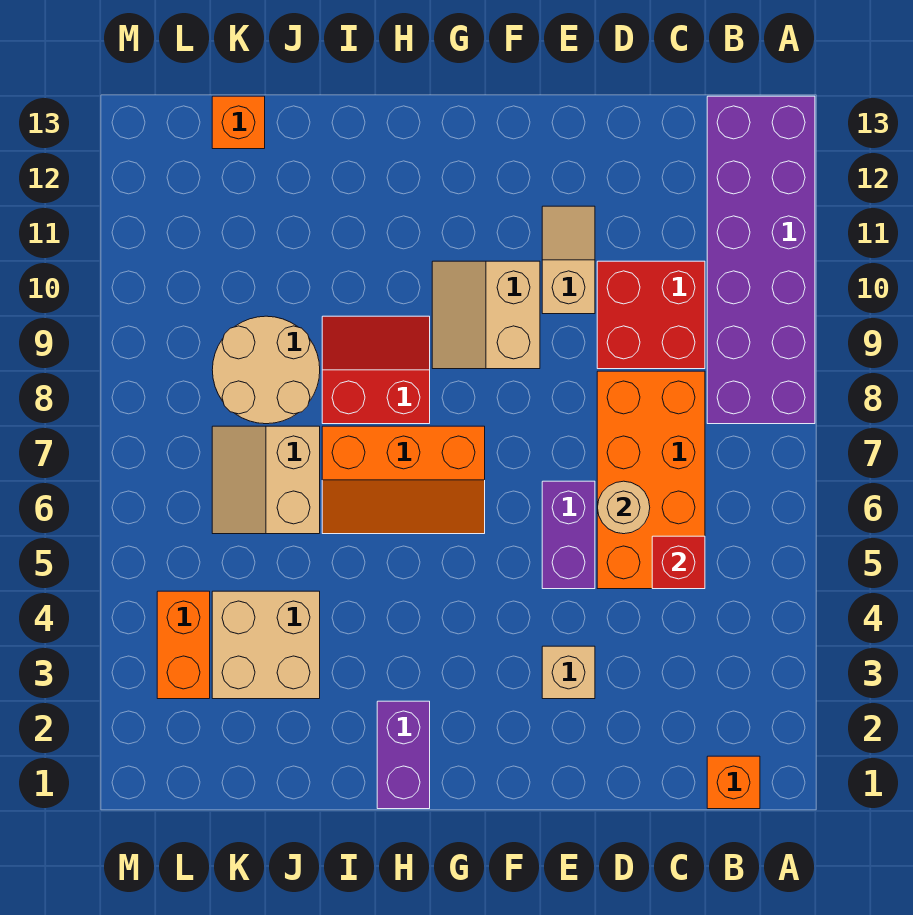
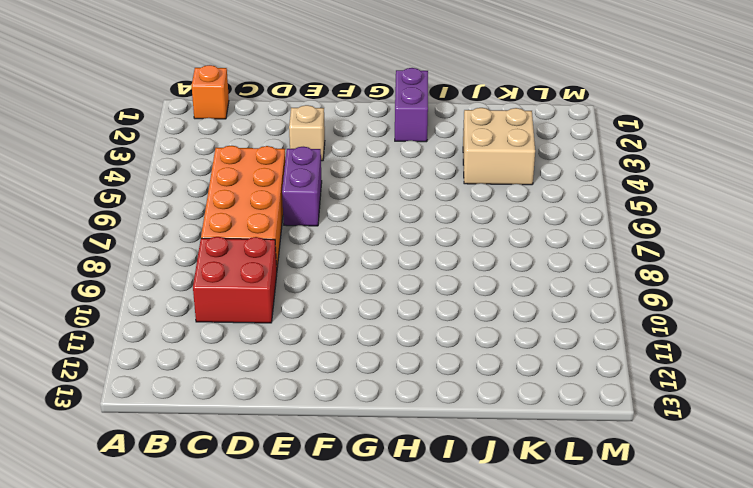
none -> purple 2x6 brick [707,96,815,424]
none -> tan 1x2 slope [542,206,595,314]
none -> tan 2x2 slope [432,261,540,369]

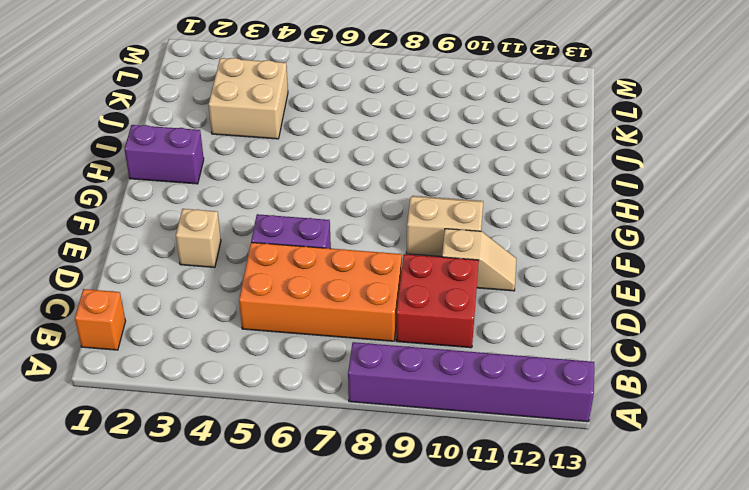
purple 1x6 brick [348,342,594,422] -> purple 2x6 brick [707,96,815,424]
none -> orange 2x3 slope [322,426,485,534]
none -> red 2x2 slope [322,316,430,424]
none -> tan 2x2 slope [212,426,320,534]

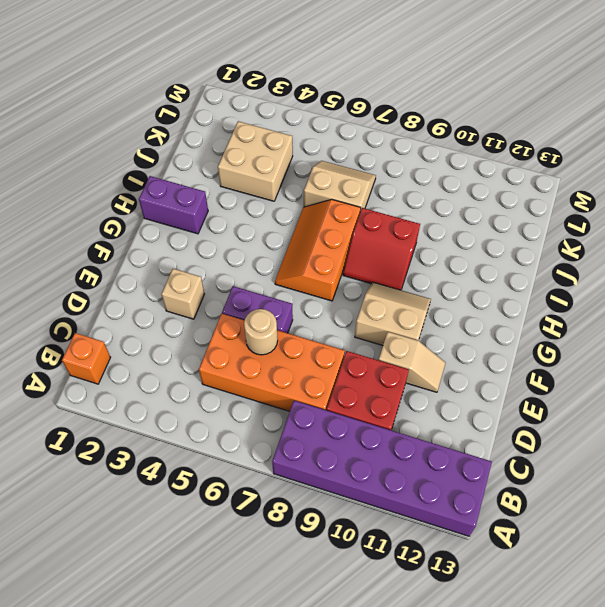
red 2x2 slope [343,208,420,290] -> red 2x2 slope turned to [322,316,430,424]
none -> tan 2x2 round brick [212,316,320,424]
none -> orange 1x1 brick [212,96,265,149]
none -> orange 1x2 brick [157,591,210,699]

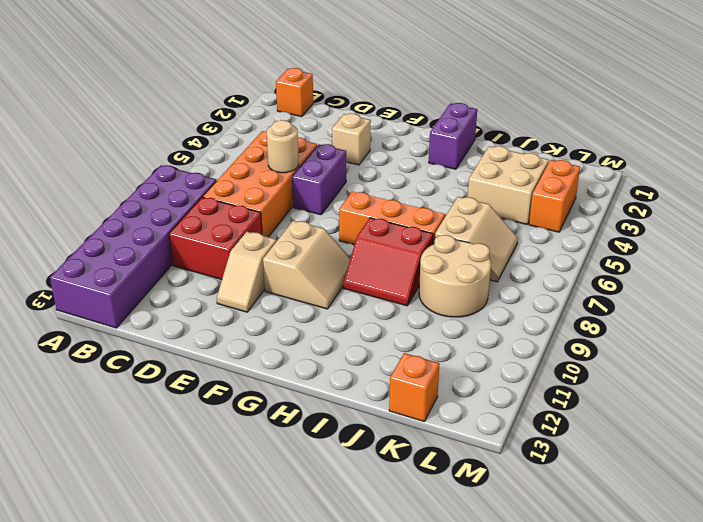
none -> red 1x1 brick [652,536,705,589]

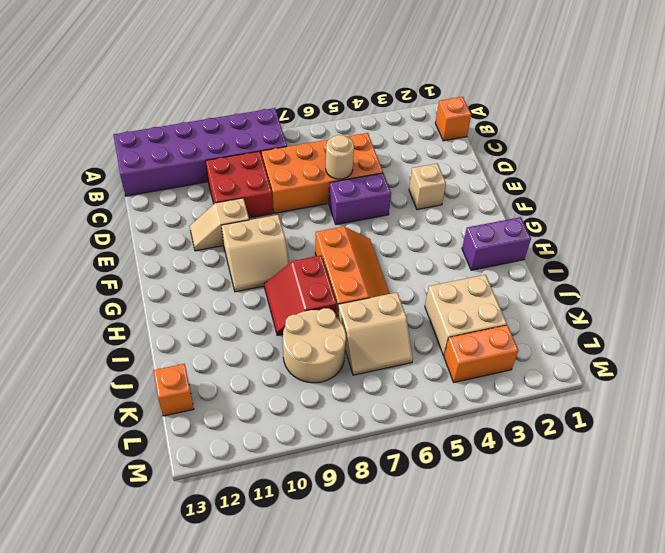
none -> red 1x1 brick [652,536,705,589]

